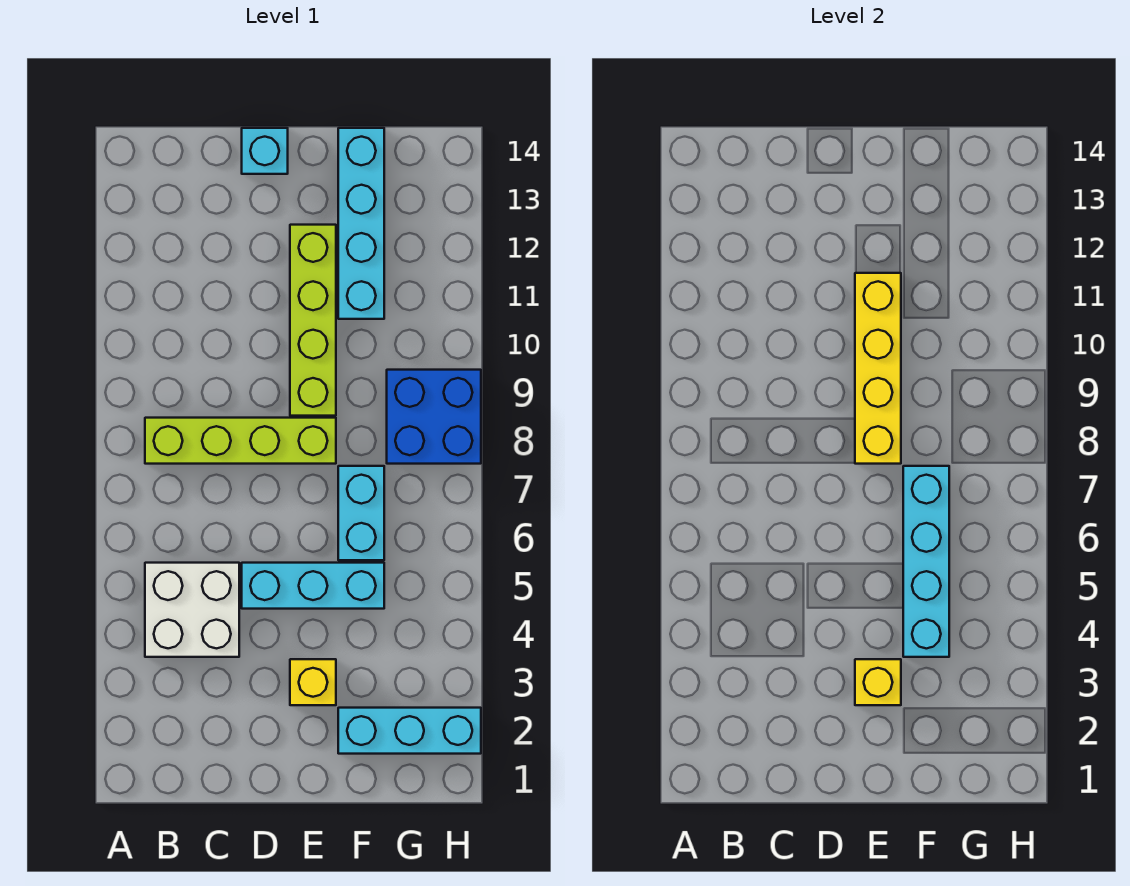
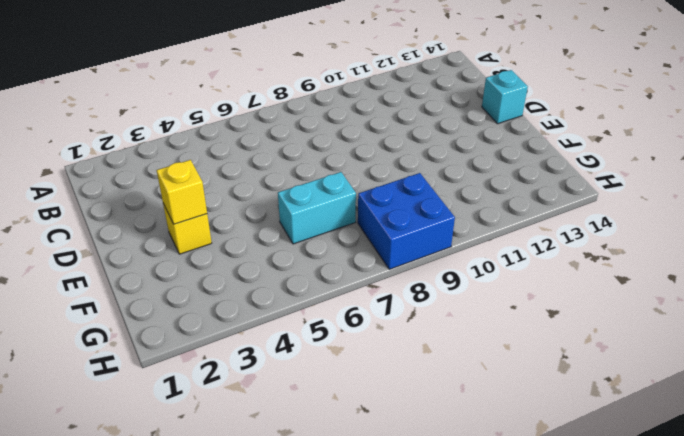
none -> white 2x2 brick [145,563,239,657]
none -> lime 1x4 brick [145,418,336,464]
none -> cyan 1x3 brick [242,563,384,609]

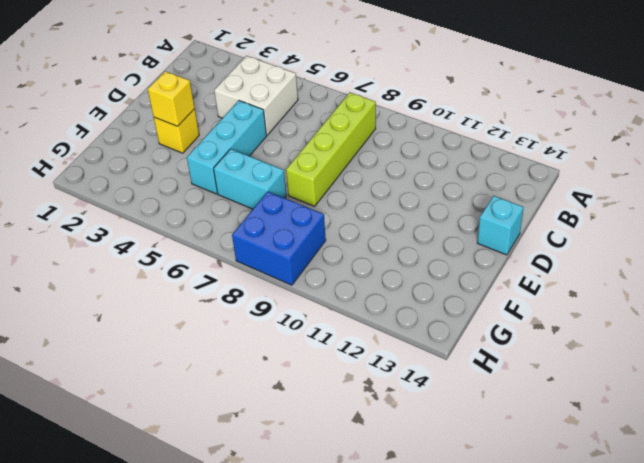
none -> lime 1x4 brick [290,225,336,416]
none -> cyan 1x3 brick [338,708,481,754]
none -> cyan 1x4 brick [338,128,384,319]

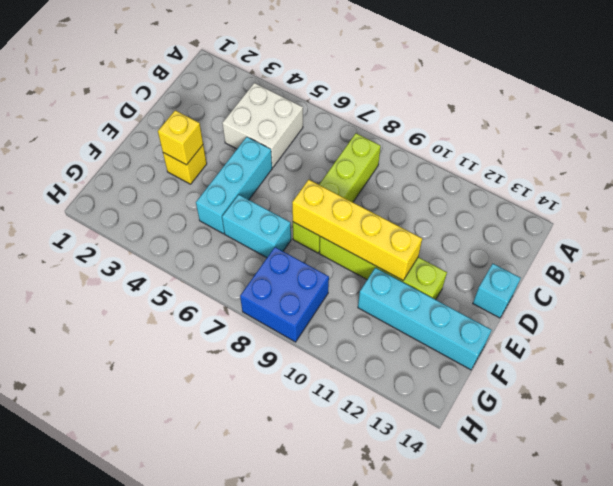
none -> cyan 1x3 brick [338,708,481,754]
none -> cyan 1x4 brick [903,466,949,657]

